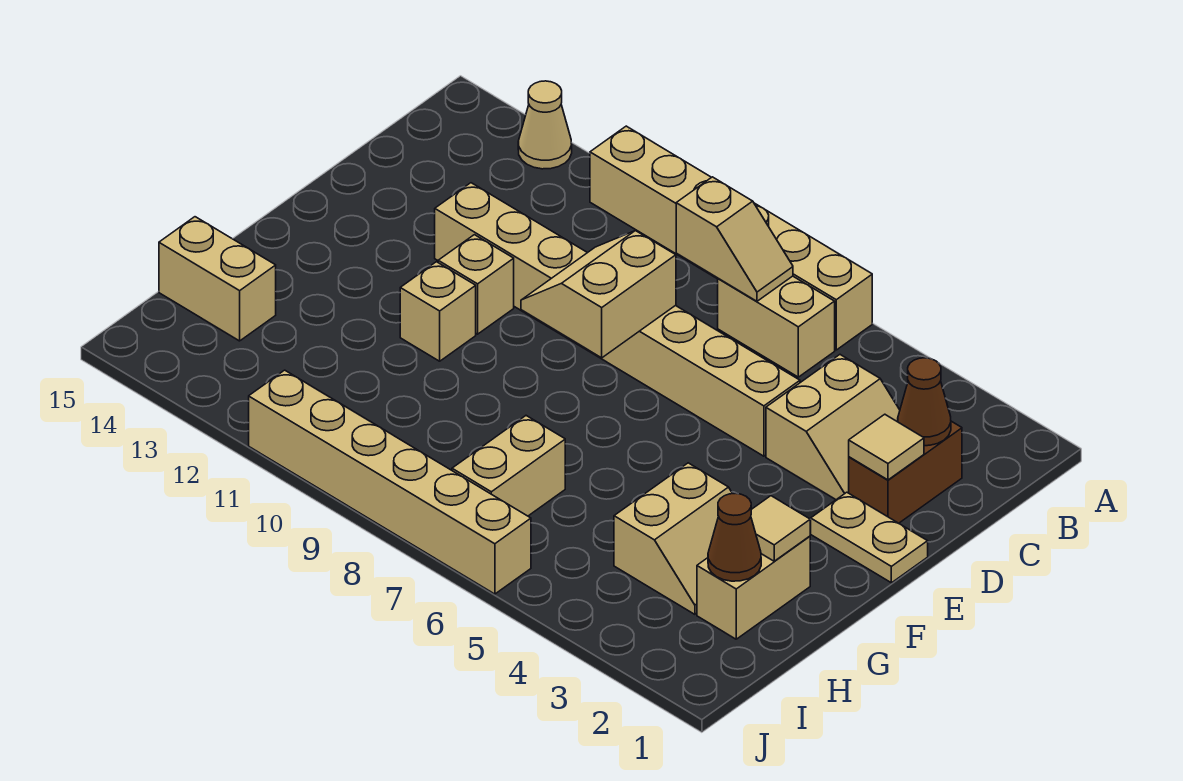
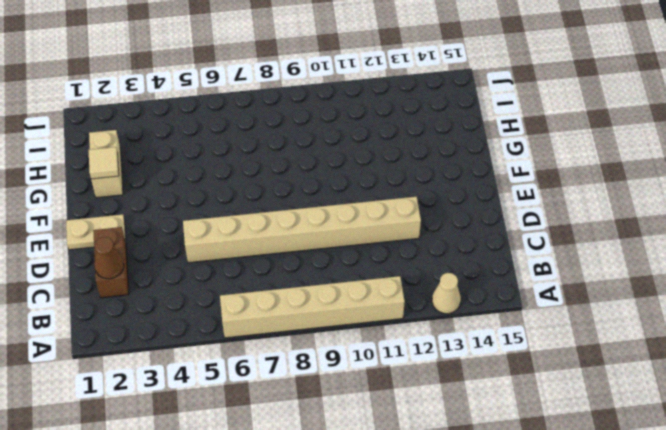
none -> tan 1x2 brick [718,276,835,377]
none -> tan 2x2 slope [766,355,900,500]
none -> tan 1x1 brick [438,235,514,334]

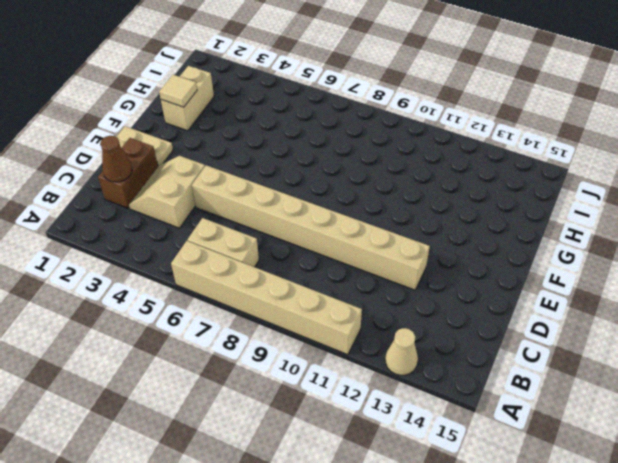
none -> tan 1x1 brick [438,235,514,334]
none -> tan 1x1 brick [400,262,476,361]
none -> tan 2x2 slope [614,463,733,614]

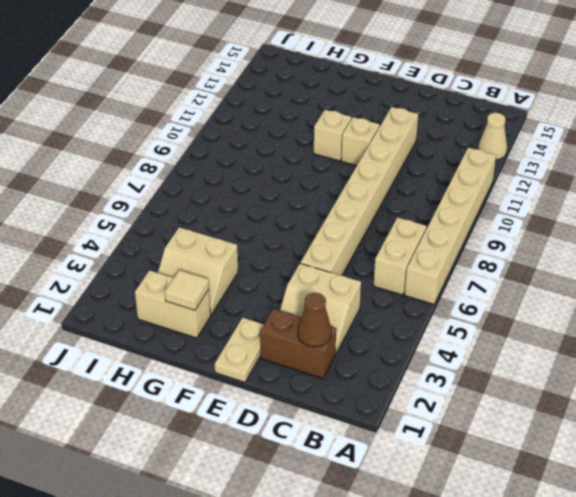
none -> tan 1x2 brick [452,416,565,516]
none -> tan 1x2 brick [159,217,276,341]
none -> tan 1x6 brick [249,370,531,594]

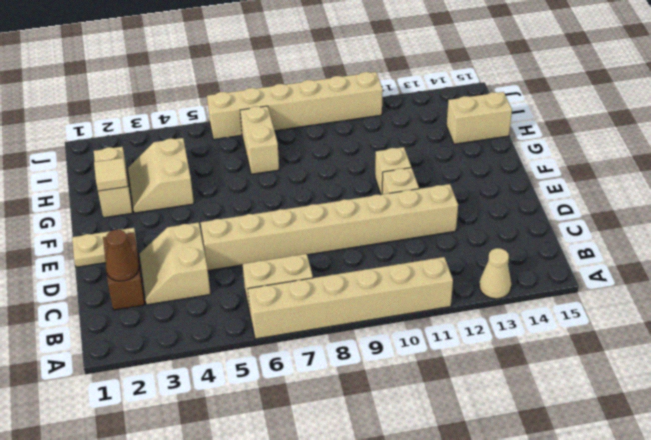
none -> tan 1x2 slope [676,177,793,301]
none -> tan 1x1 tile [849,414,924,480]
none -> tan 2x2 slope [521,231,676,358]

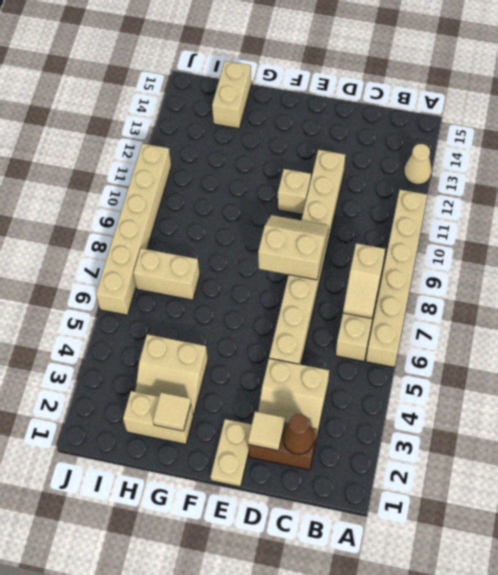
none -> tan 1x1 brick [400,262,476,361]
none -> brown 1x1 cone [708,493,761,581]

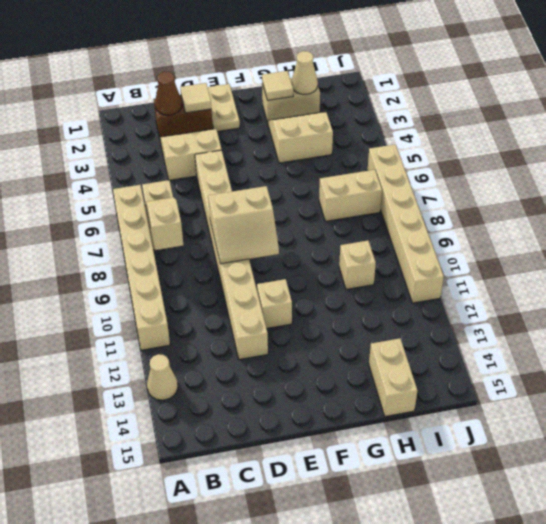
tan 1x1 cone [292,51,318,95] -> brown 1x1 cone [708,493,761,581]
tan 1x1 brick [339,241,376,289] -> tan 1x1 brick moved to [400,262,476,361]

